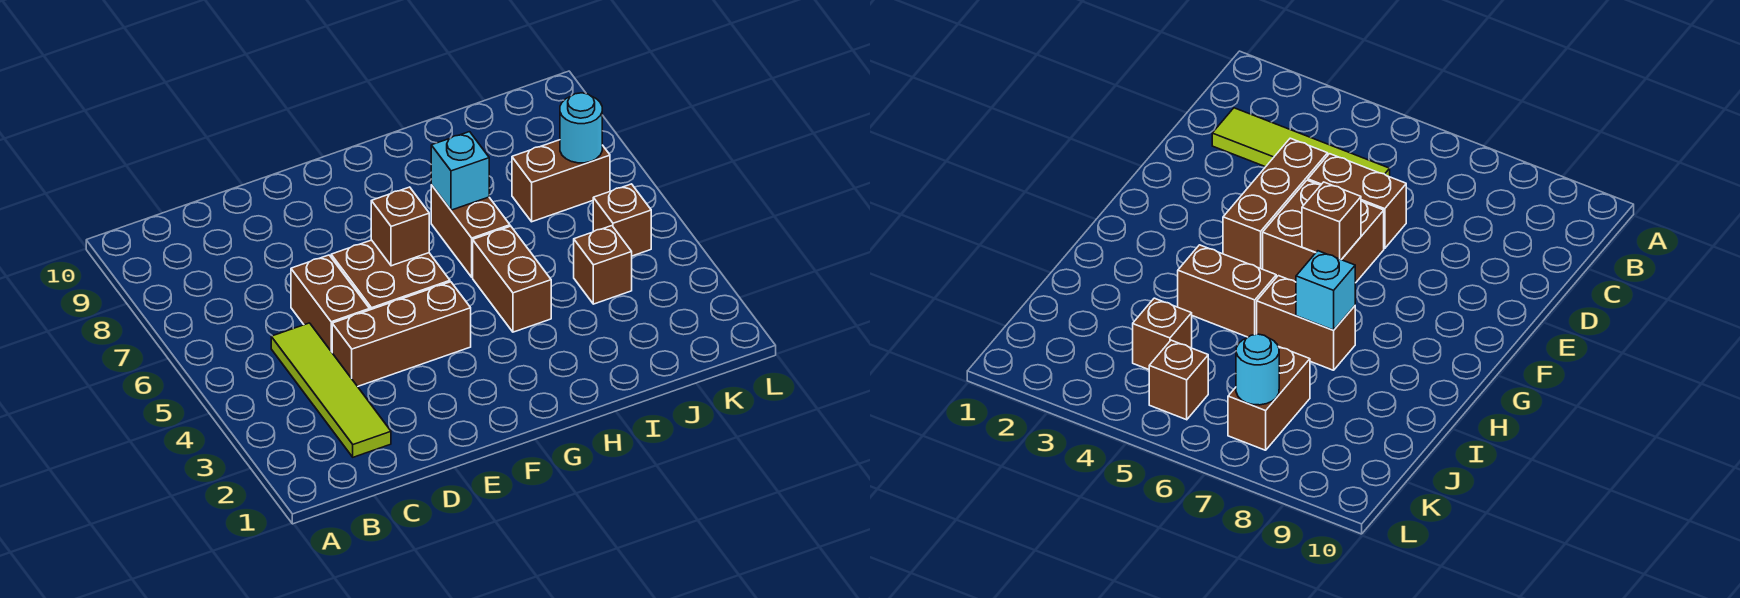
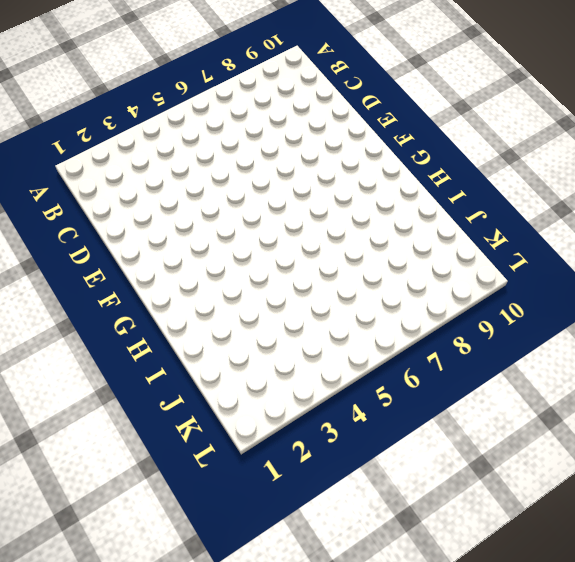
none -> lime 1x4 tile [271,323,391,457]
none -> brown 1x3 brick [332,282,471,387]
none -> brown 1x2 brick [291,255,370,352]

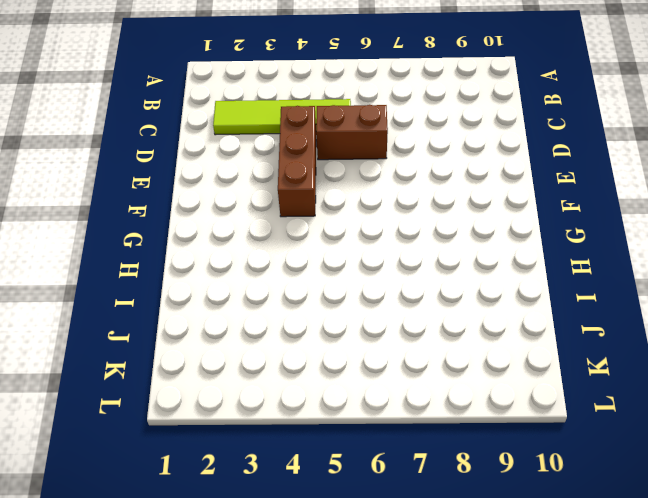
none -> brown 2x2 brick [331,240,450,310]
none -> brown 1x2 brick [473,226,551,332]
none -> brown 1x2 brick [431,185,510,277]

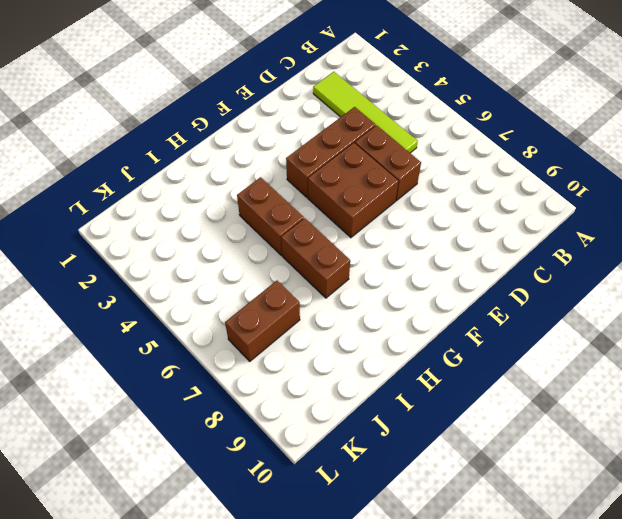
none -> brown 1x1 brick [574,226,632,304]
none -> brown 1x1 brick [593,184,651,256]
none -> brown 1x1 brick [371,187,429,266]

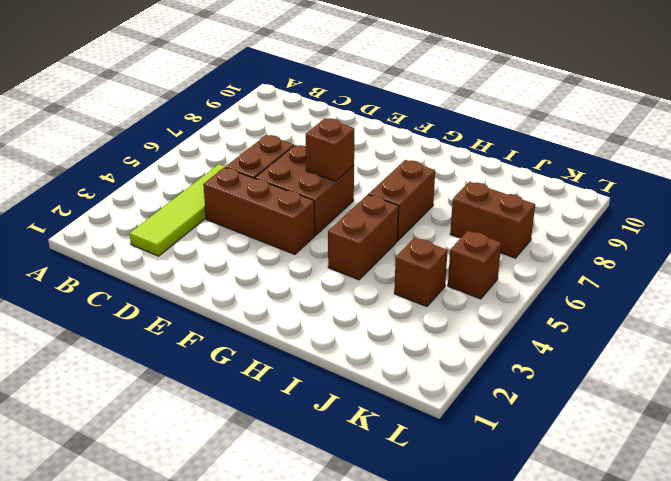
none -> cyan 1x1 brick [431,132,489,210]
none -> cyan 1x1 round brick [560,93,602,163]

